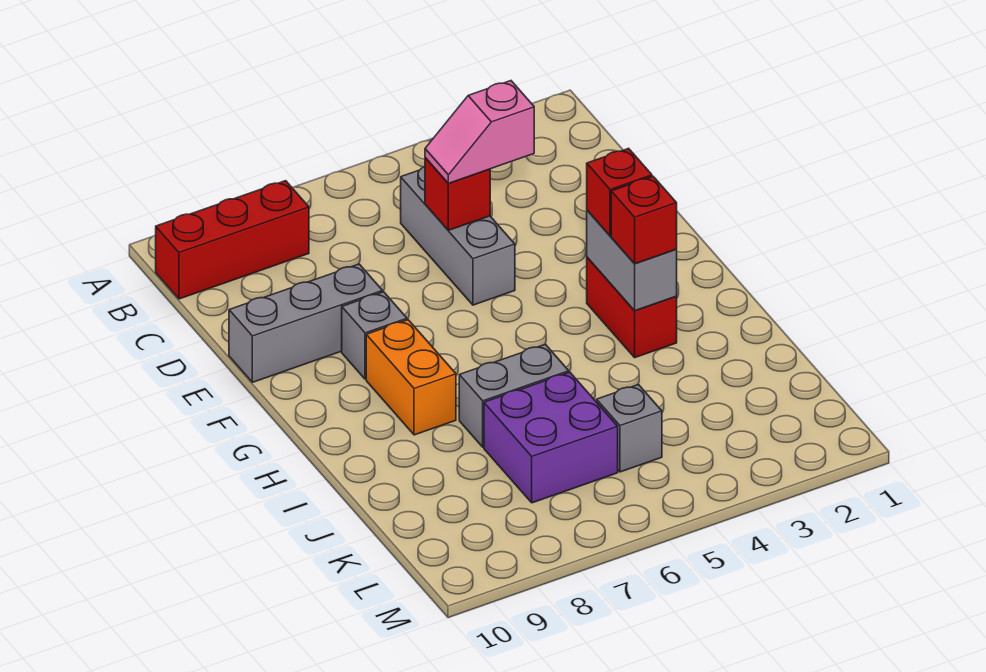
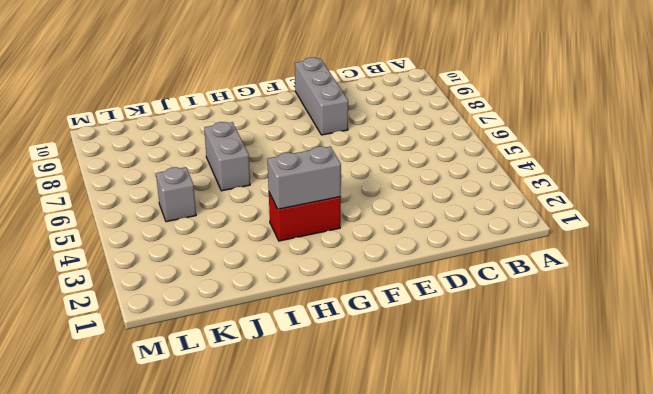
none -> red 1x3 brick [156,181,309,299]
none -> grey 1x3 brick [401,167,515,305]
none -> grey 1x1 brick [342,292,407,379]

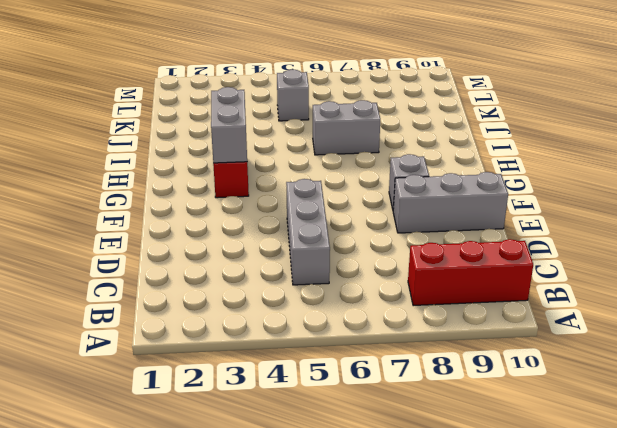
none -> orange 1x2 brick [366,320,456,435]
none -> purple 2x2 brick [484,372,618,503]
none -> red 1x1 brick [425,158,490,230]

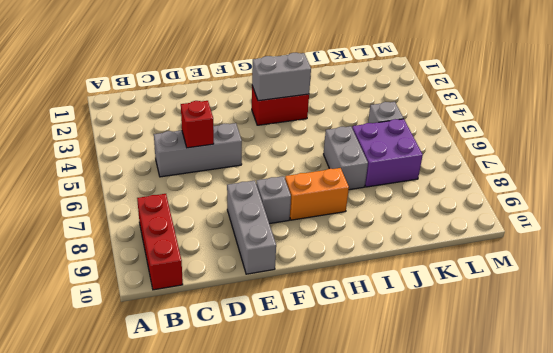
none -> pink 1x2 slope [425,81,534,183]
none -> red 1x1 brick [587,148,652,236]
none -> red 1x1 brick [611,176,677,264]

